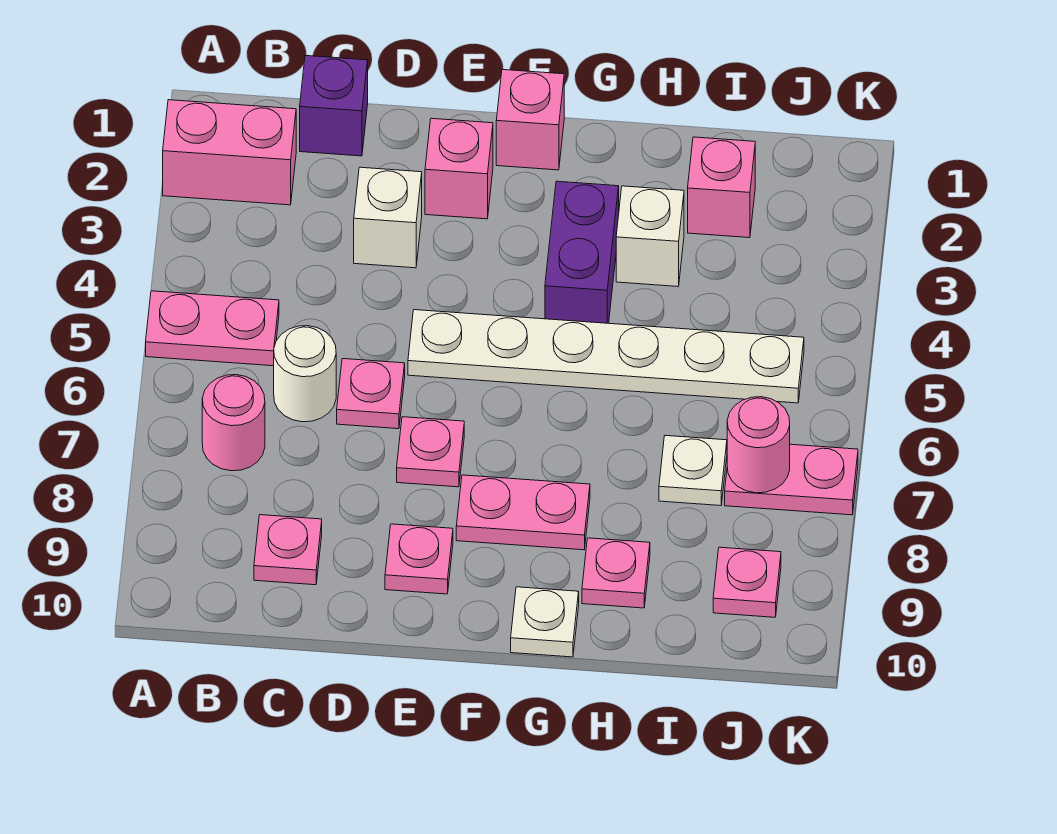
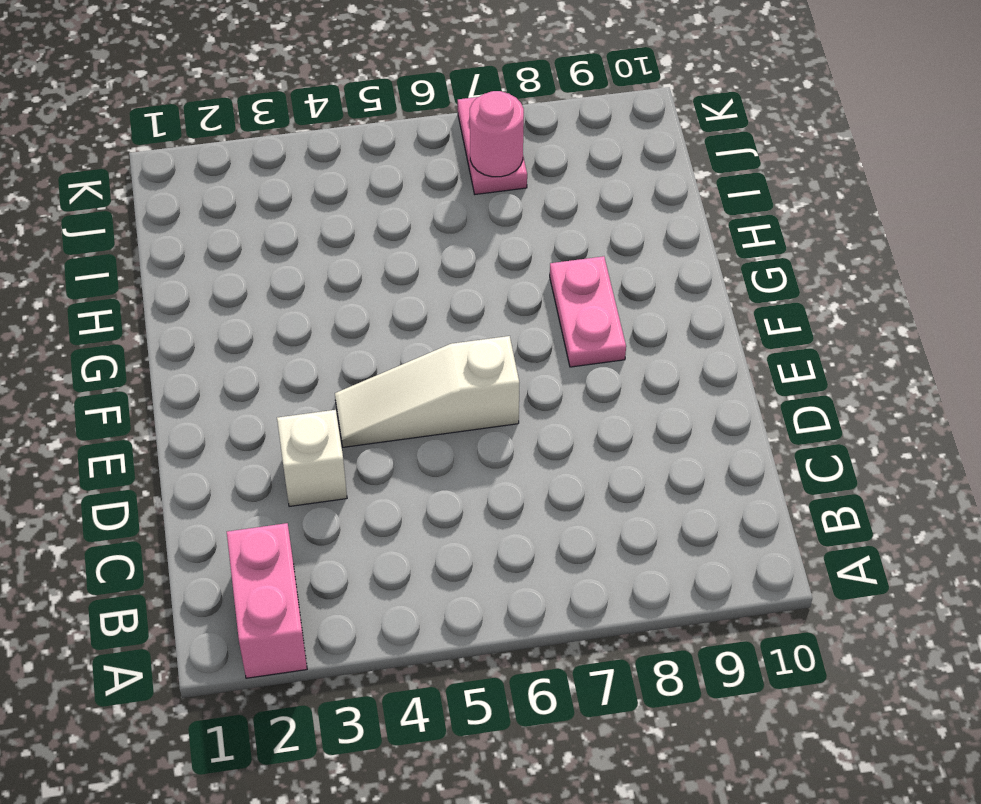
white 1x3 slope [335,336,519,447] -> white 1x6 plate [408,310,804,403]
none -> pink 1x2 plate [146,291,279,366]
none -> pink 1x1 round brick [202,375,265,471]
none -> purple 1x1 brick [300,56,368,156]

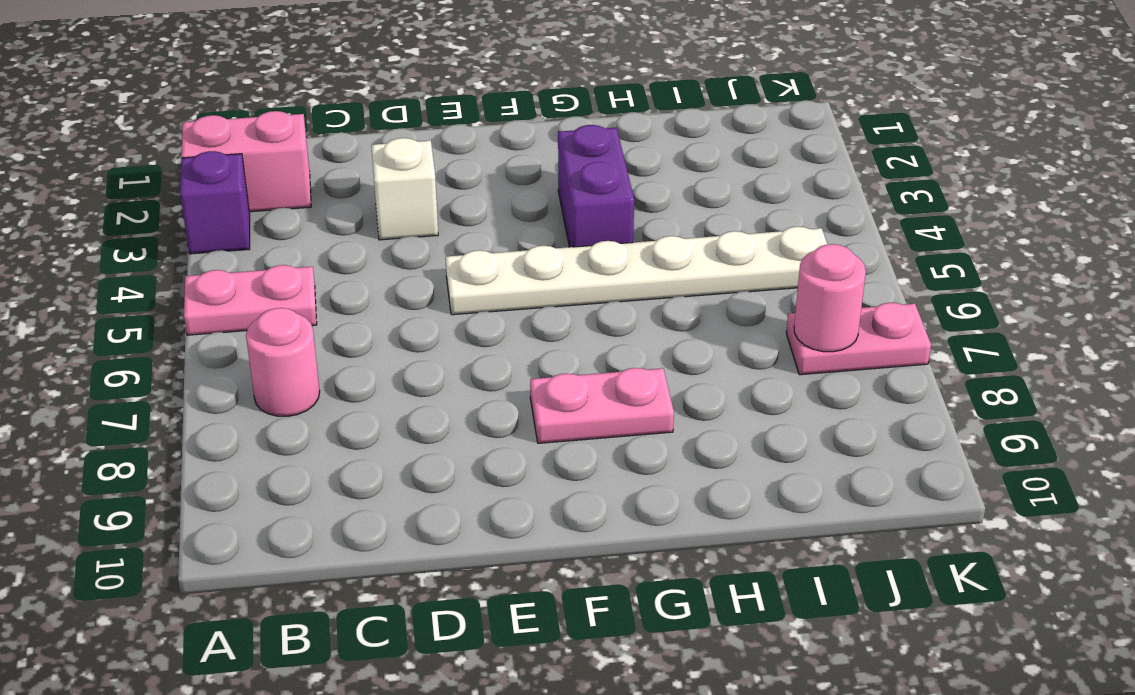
purple 1x1 brick [180,151,250,254] -> purple 1x1 brick moved to [300,56,368,156]
none -> white 1x1 round brick [274,326,336,422]
none -> pink 1x1 plate [254,515,322,585]
none -> pink 1x1 plate [337,359,405,429]

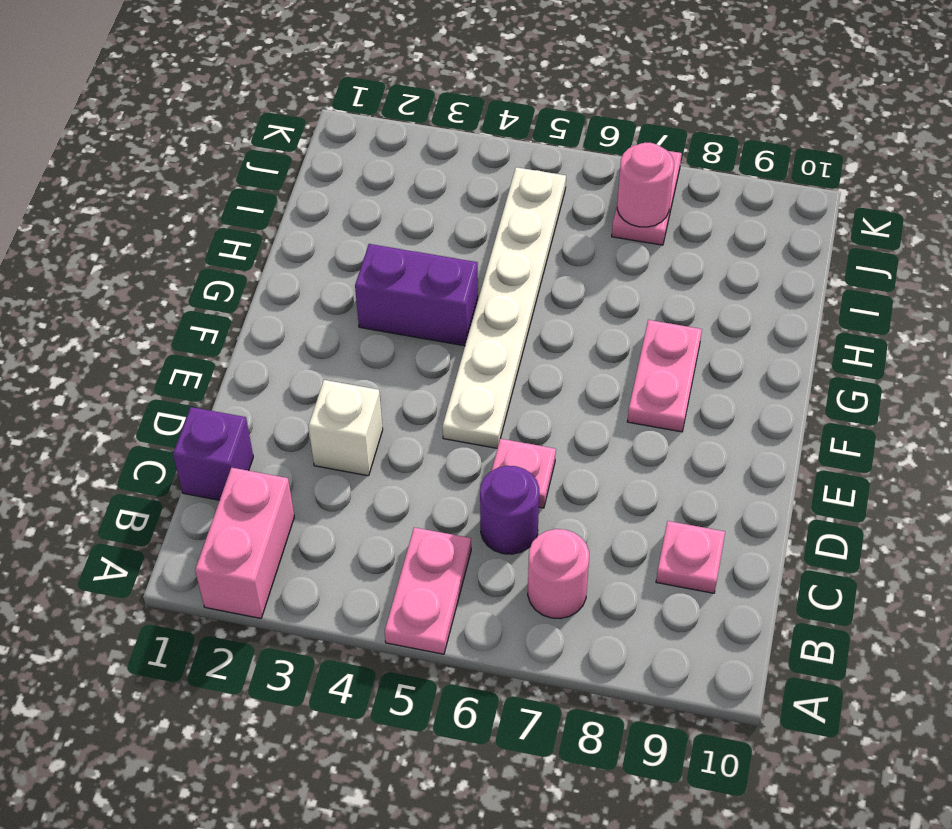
purple 1x1 round brick [480,466,539,554] -> white 1x1 round brick [274,326,336,422]
none -> pink 1x1 brick [425,118,493,219]
none -> pink 1x1 plate [397,417,464,487]
none -> pink 1x1 plate [385,524,453,594]

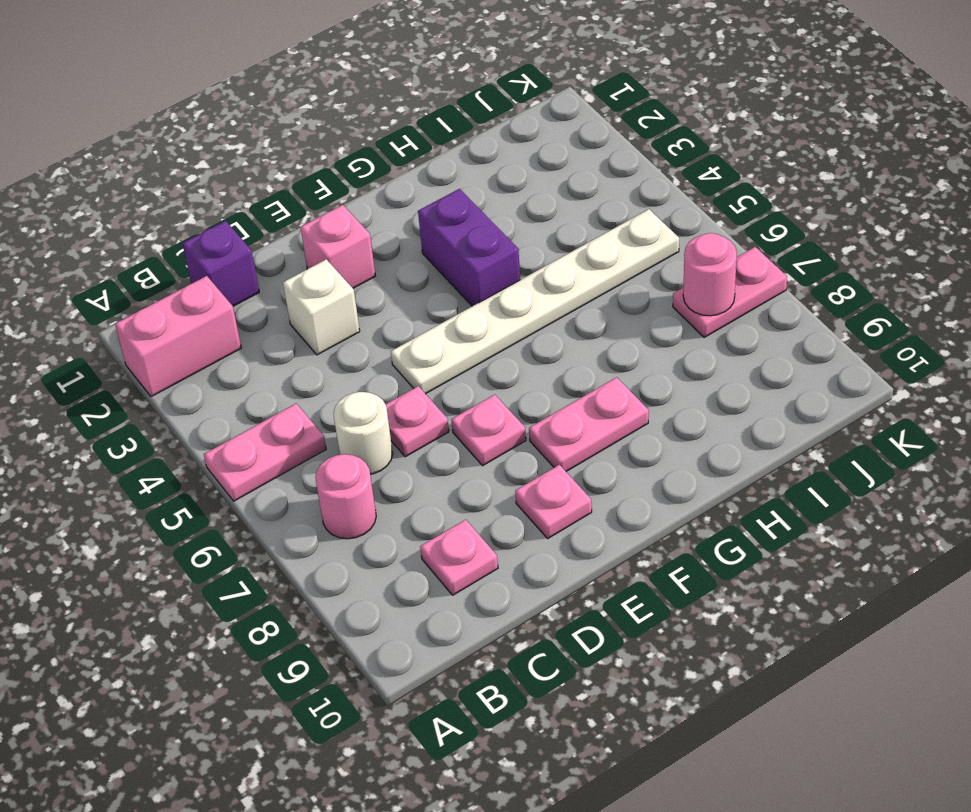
none -> pink 1x1 brick [496,70,564,170]
none -> white 1x1 plate [511,587,579,657]
none -> white 1x1 brick [616,186,684,287]

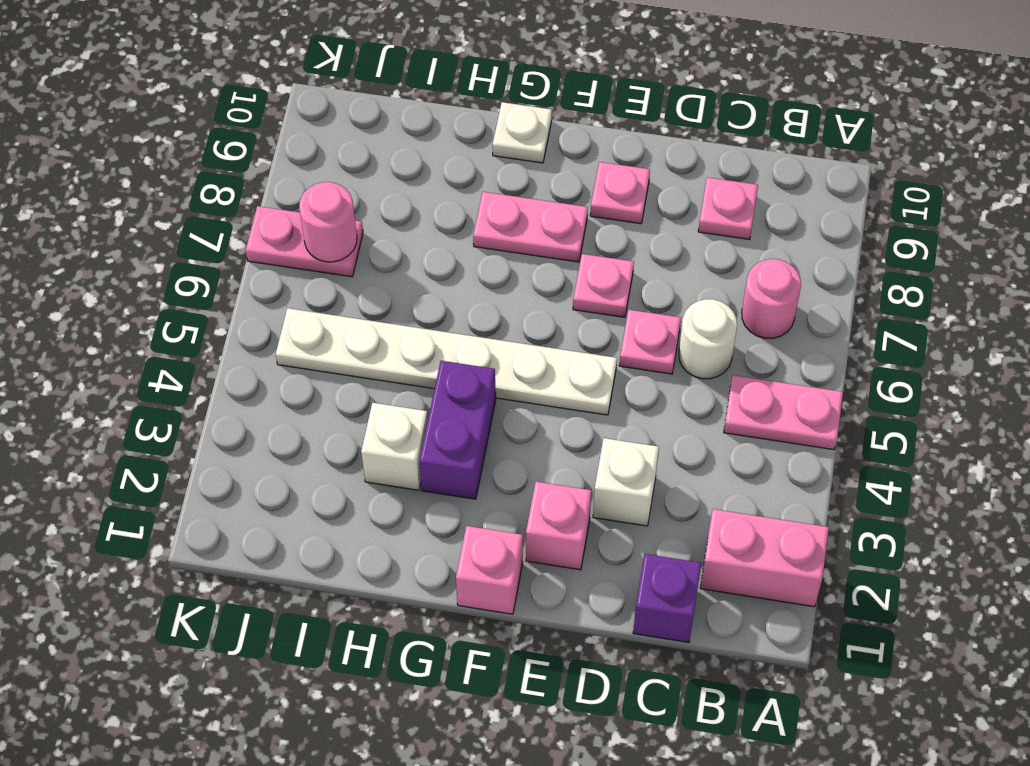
none -> pink 1x1 plate [582,538,650,608]
none -> pink 1x1 brick [688,137,755,238]
none -> white 1x1 plate [659,436,727,506]

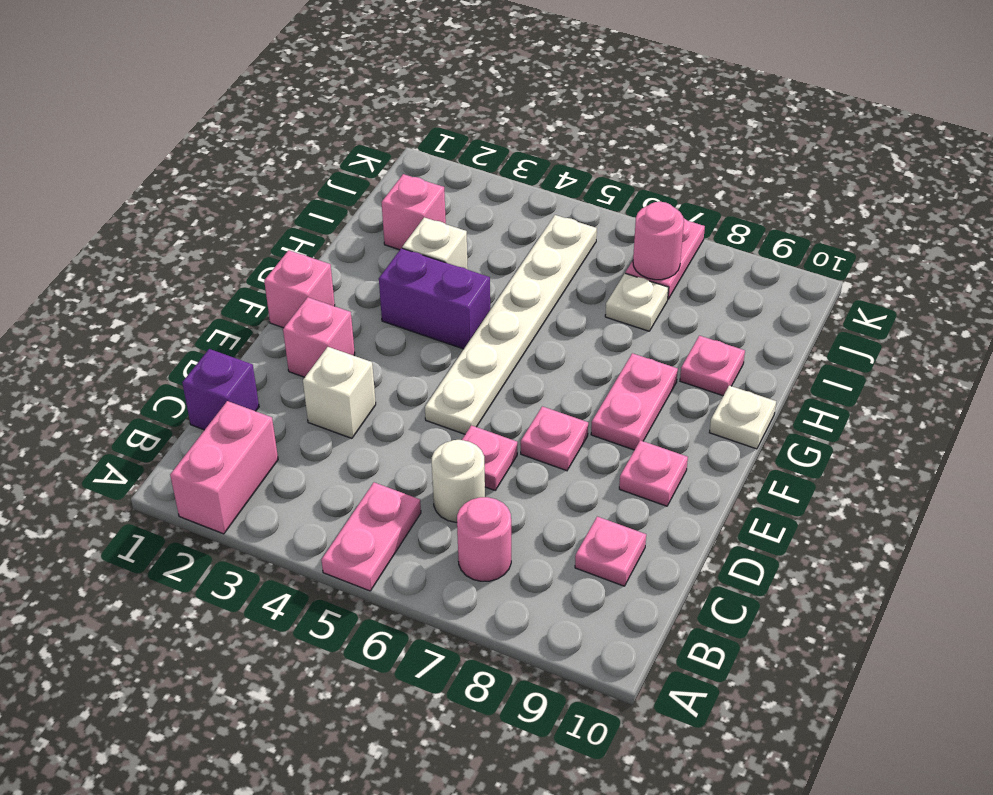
none -> pink 1x1 plate [713,547,781,617]

